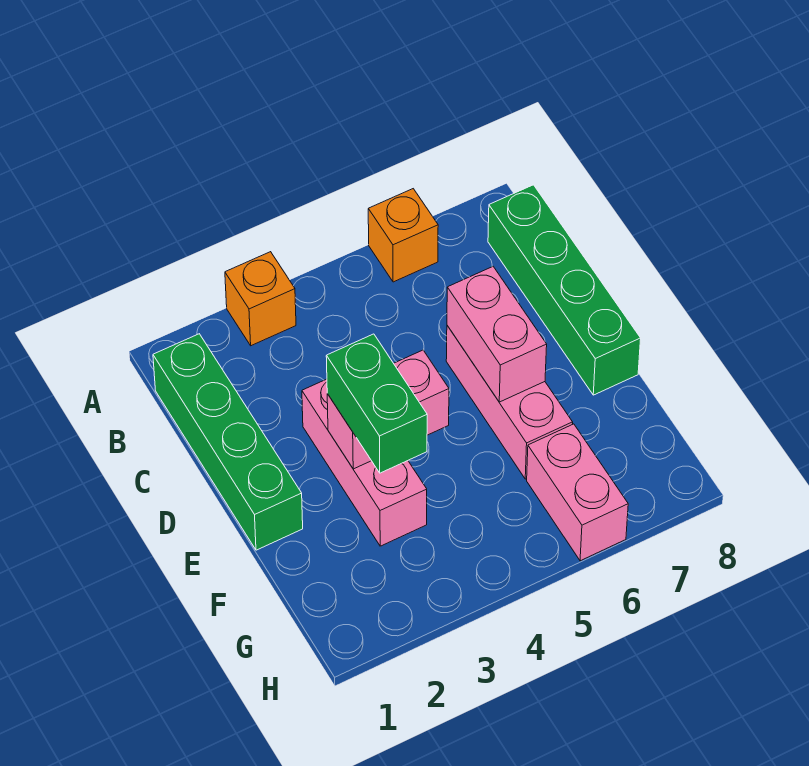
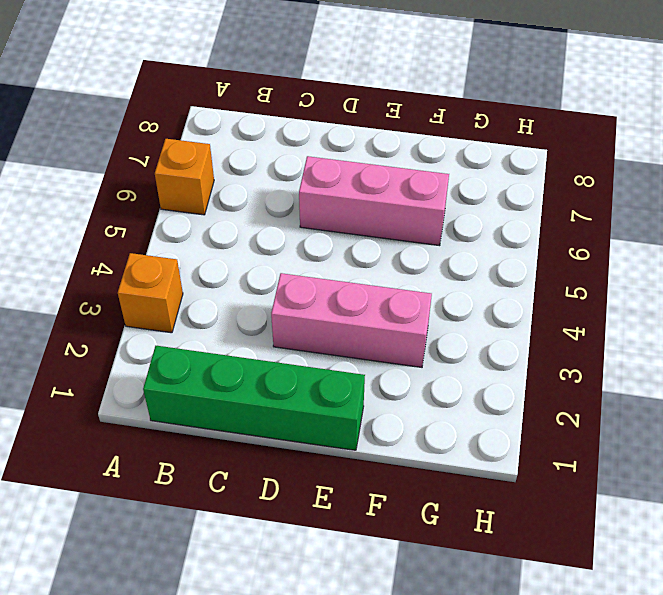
none -> green 1x4 brick [488,185,641,395]
none -> pink 1x2 brick [527,424,628,561]

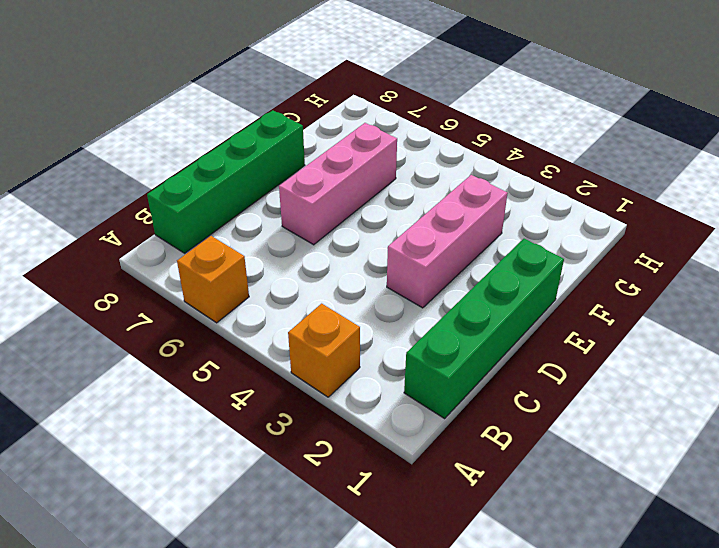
none -> pink 1x2 brick [527,424,628,561]
none -> pink 1x2 brick [447,266,547,402]

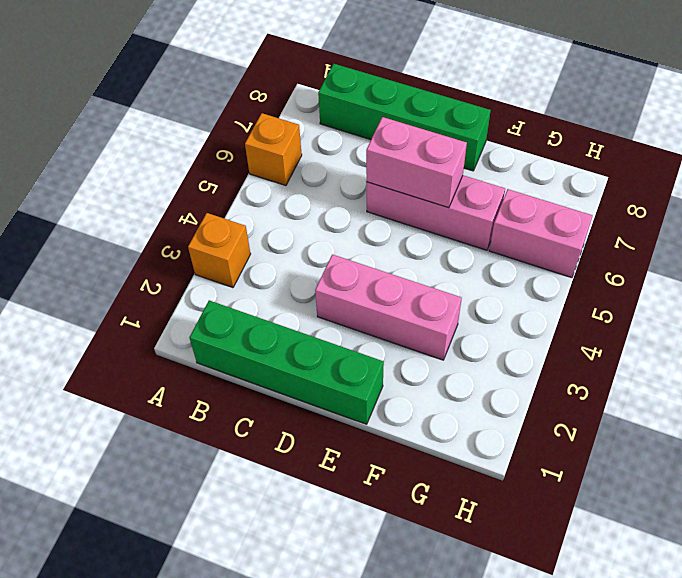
none -> pink 1x2 brick [327,350,449,469]
none -> green 1x2 brick [326,334,427,473]

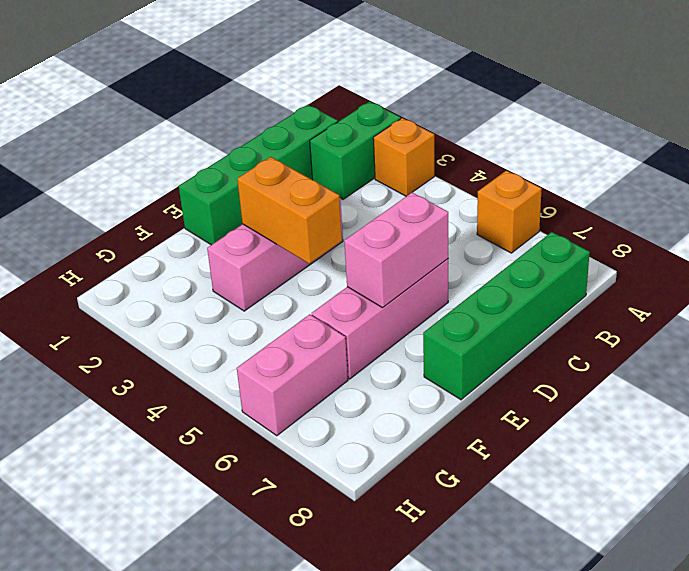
green 1x2 brick [310,102,401,199] -> green 1x2 brick moved to [326,334,427,473]
orange 1x2 brick [237,157,342,263] -> pink 1x2 brick [327,350,449,469]

